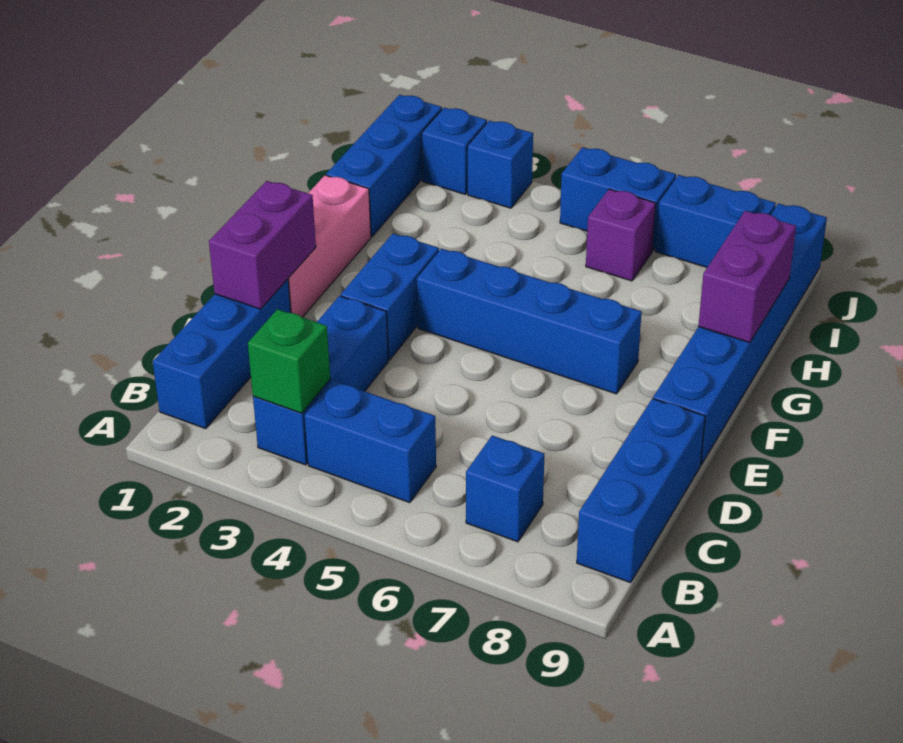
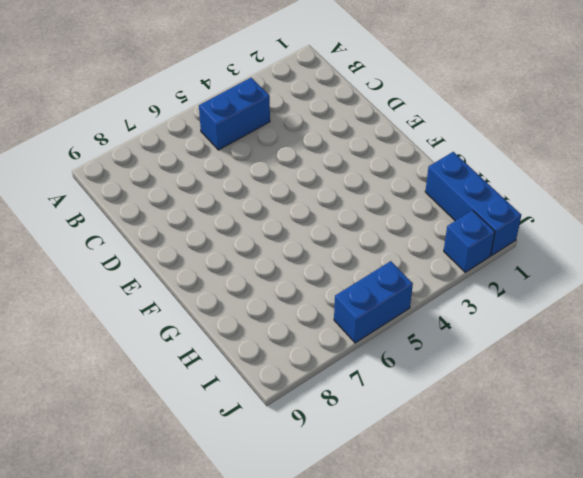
none -> blue 1x3 brick [153,279,291,429]
none -> blue 1x3 brick [253,296,388,465]
none -> blue 1x1 brick [466,436,544,542]

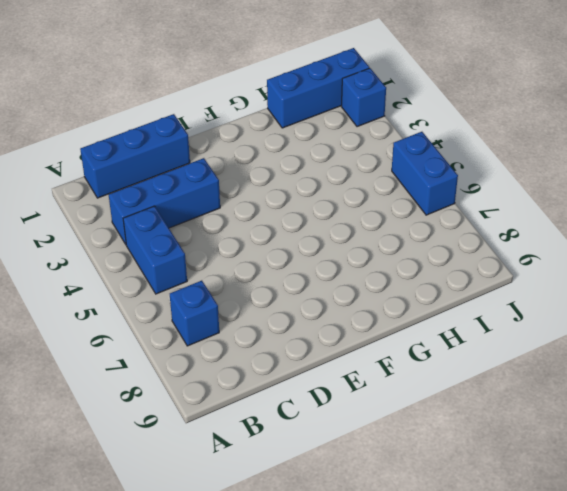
none -> blue 1x3 brick [577,399,705,583]
none -> pink 1x3 brick [288,175,371,317]
none -> blue 1x2 brick [341,234,439,360]

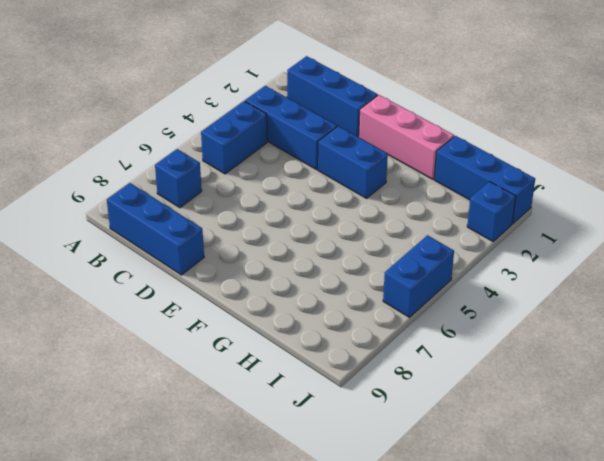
none -> blue 1x6 brick [653,204,827,465]
none -> blue 1x4 brick [417,249,642,394]
none -> purple 1x1 brick [586,189,656,281]

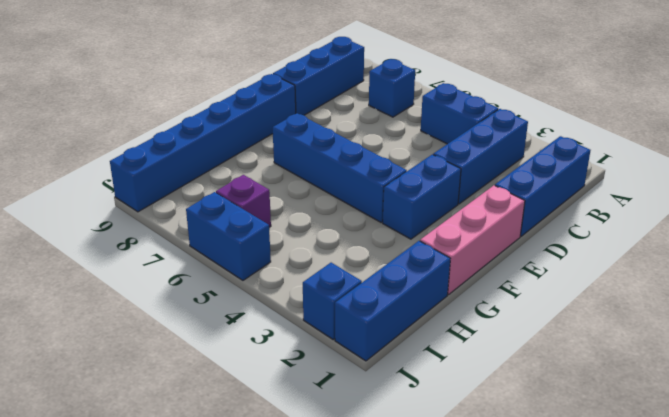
none -> blue 1x1 brick [467,121,533,208]
none -> blue 1x2 brick [655,175,776,267]
none -> green 1x1 brick [248,309,330,413]

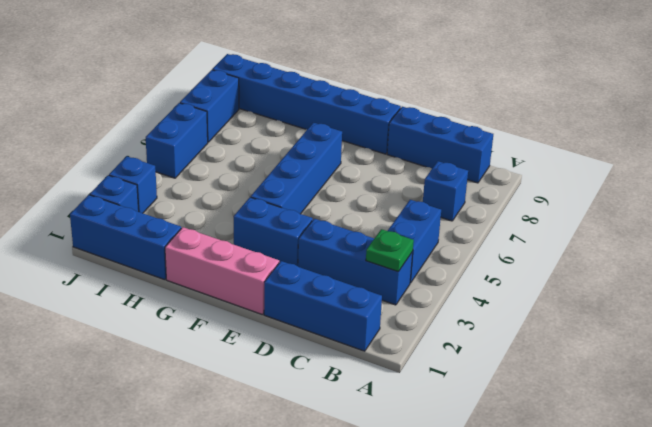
green 1x1 plate [366,229,414,272] -> green 1x1 brick [248,309,330,413]
none -> purple 1x1 brick [586,189,656,281]
none -> purple 1x2 brick [209,181,316,309]
none -> purple 1x2 brick [698,211,796,343]

